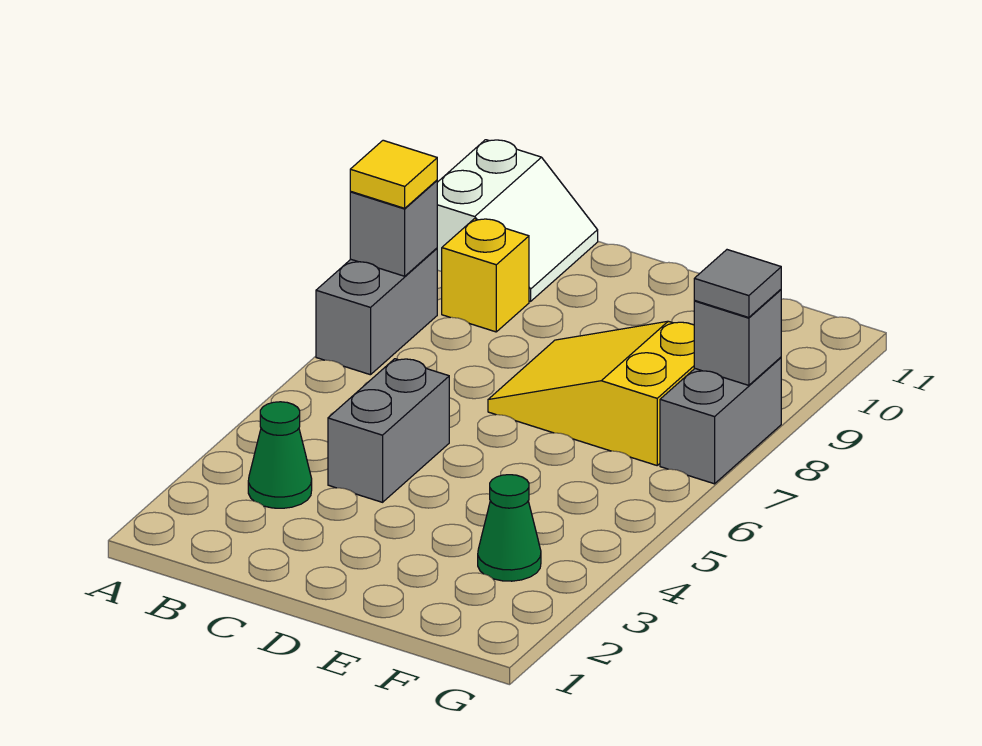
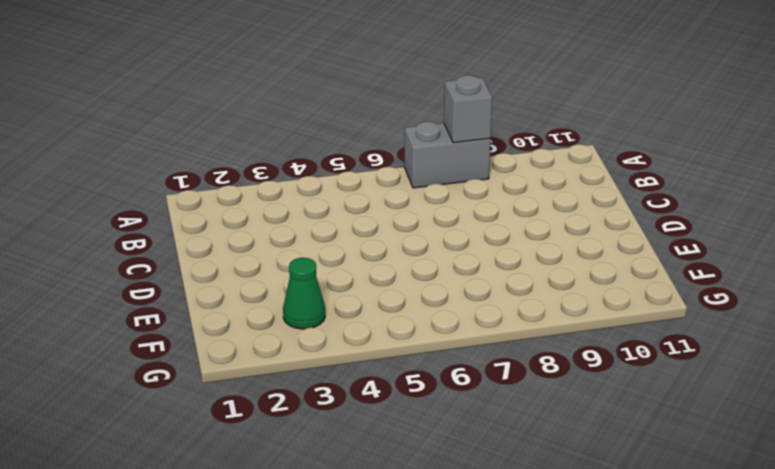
none -> white 2x2 slope [437,140,598,301]
none -> green 1x1 cone [248,402,312,508]
none -> yellow 1x1 brick [442,219,529,332]

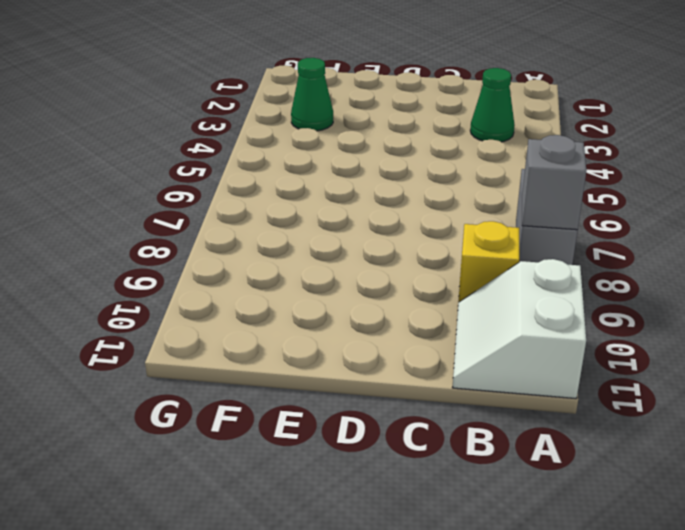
none -> grey 1x2 brick [328,359,449,502]
none -> yellow 2x3 slope [488,321,695,465]
none -> grey 1x2 brick [660,357,781,484]

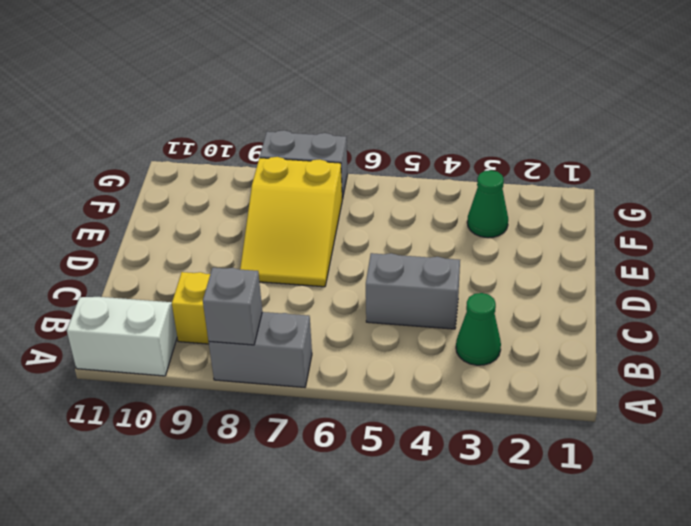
none -> grey 1x1 brick [694,290,781,385]
none -> yellow 1x1 tile [350,140,437,208]
none -> grey 1x1 tile [694,250,781,318]

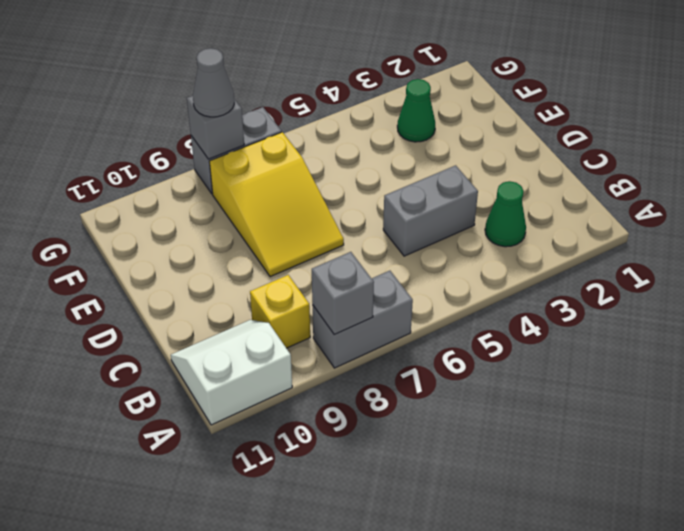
grey 1x1 cone [193,48,234,117] -> grey 1x1 tile [694,250,781,318]
none -> yellow 1x1 tile [350,140,437,208]

